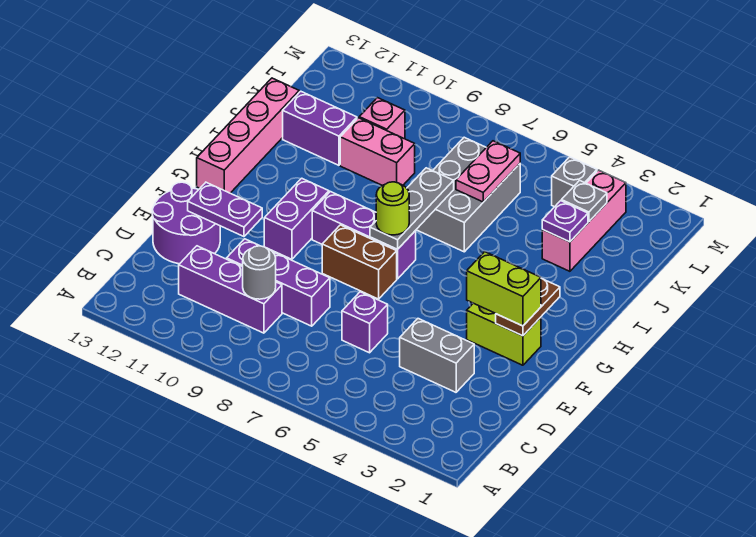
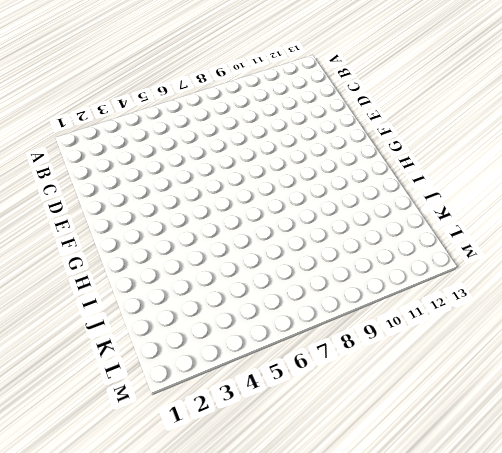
none -> purple 1x3 brick [179,246,282,333]
none -> grey 1x2 brick [400,319,474,392]
none -> purple 1x1 brick [342,292,388,353]

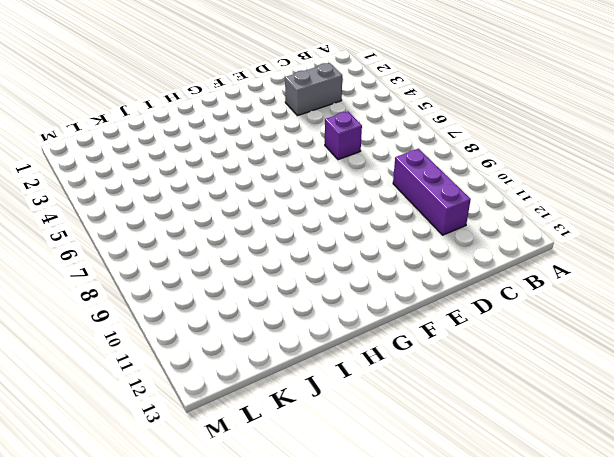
grey 1x2 brick [285,63,342,116] -> grey 1x2 brick turned to [400,319,474,392]
none -> purple 1x3 brick [227,239,330,326]
none -> purple 2x2 round brick [152,182,220,264]
none -> lime 1x2 brick [467,303,541,365]

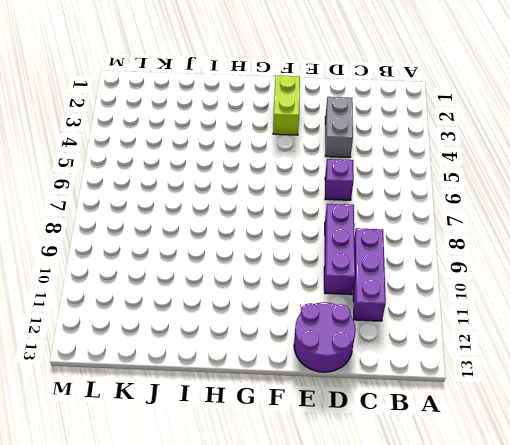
none -> brown 1x2 brick [322,225,397,299]
none -> purple 1x2 brick [264,178,329,259]
none -> purple 1x3 brick [312,192,416,279]

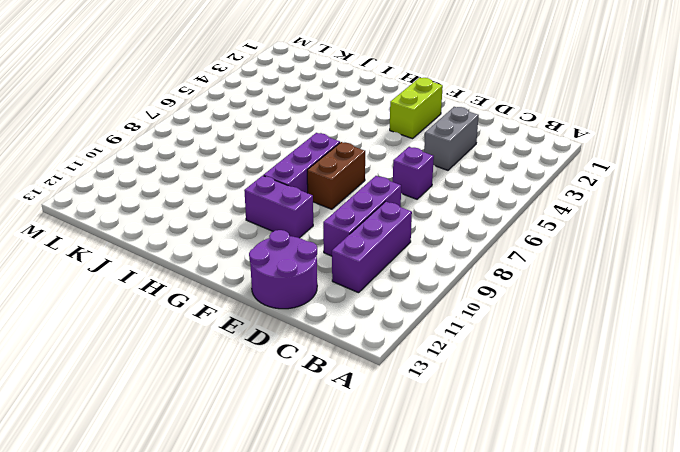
none -> pink 1x4 brick [197,78,299,193]
none -> grey 2x3 brick [416,137,520,252]
none -> pink 1x3 brick [542,170,626,271]

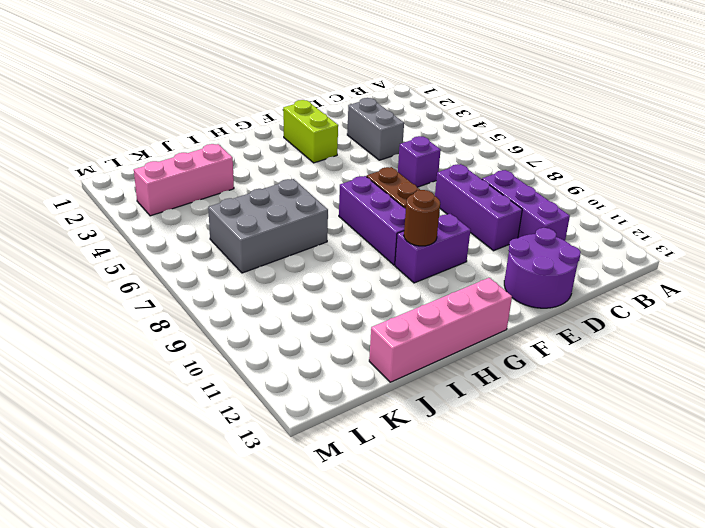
brown 1x1 round brick [404,190,440,246] -> none
none -> pink 1x2 brick [340,118,415,185]
none -> purple 1x2 brick [283,91,357,165]
none -> pink 1x1 brick [359,98,405,139]

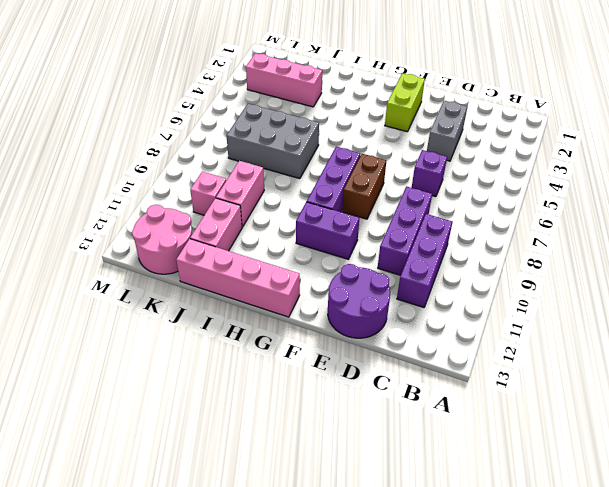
pink 1x2 brick [190,198,242,251] -> purple 1x2 brick [283,91,357,165]
pink 2x2 round brick [132,205,193,274] -> none
none -> grey 1x1 brick [552,157,597,207]
none -> grey 1x1 round brick [243,246,276,299]
none -> purple 1x2 plate [188,182,262,237]

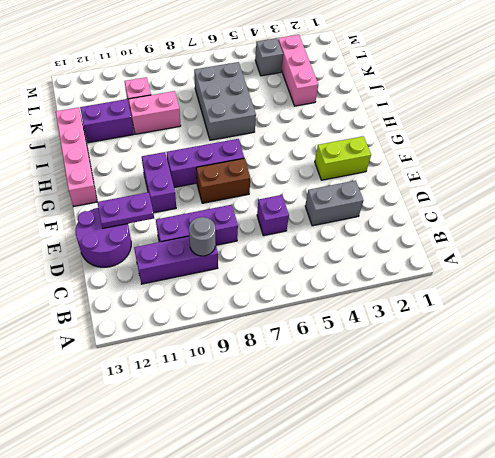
none -> brown 1x2 plate [496,279,560,336]
none -> grey 1x3 plate [370,168,454,249]
none -> purple 1x1 plate [542,201,588,242]

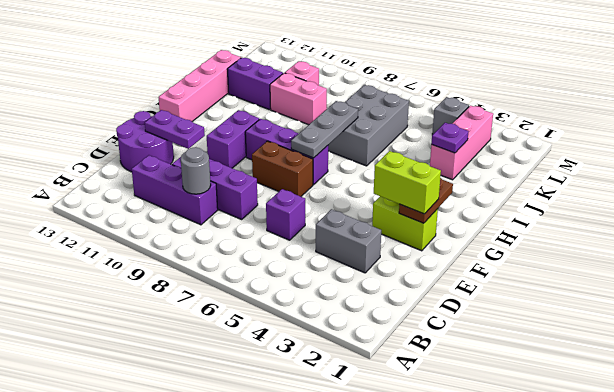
none -> pink 1x2 plate [456,141,520,202]
none -> grey 1x1 plate [561,181,607,222]
none -> lime 1x1 round brick [376,182,409,235]

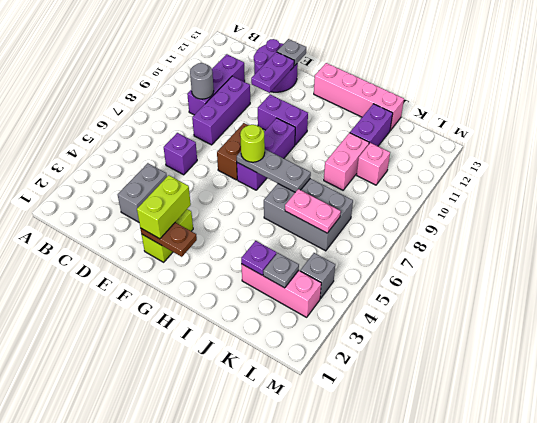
grey 1x1 plate [277,39,306,66] -> none

